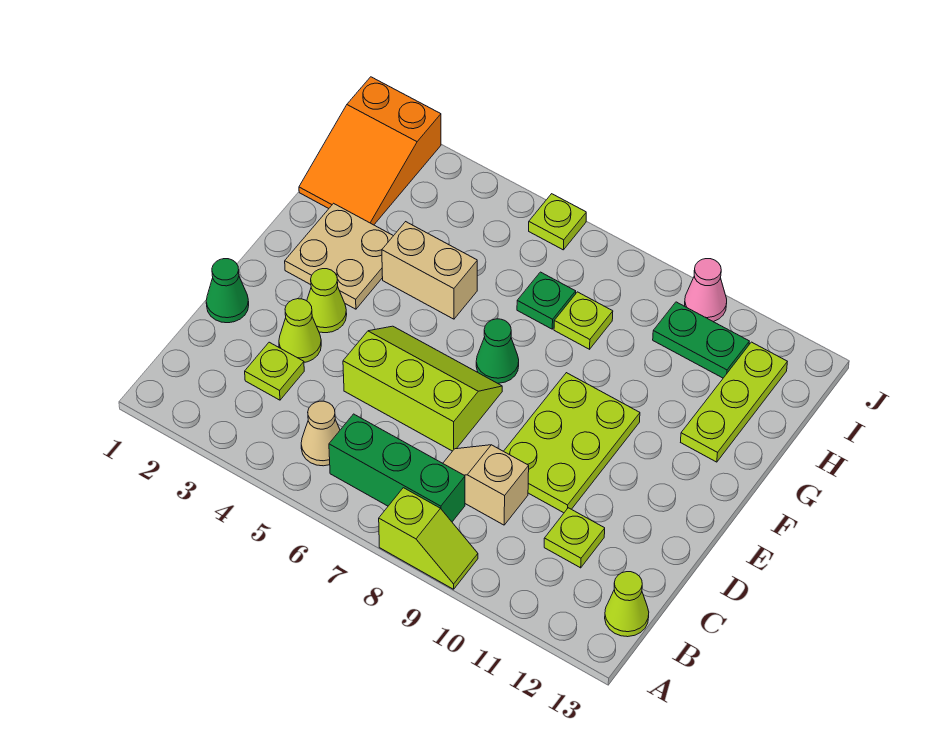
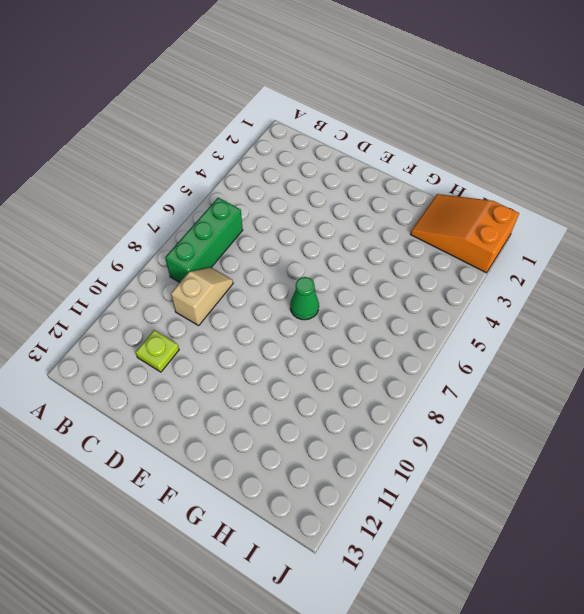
none -> lime 1x2 slope [379,488,478,589]
none -> tan 1x1 cone [301,401,340,466]
none -> lime 1x1 cone [605,572,649,637]

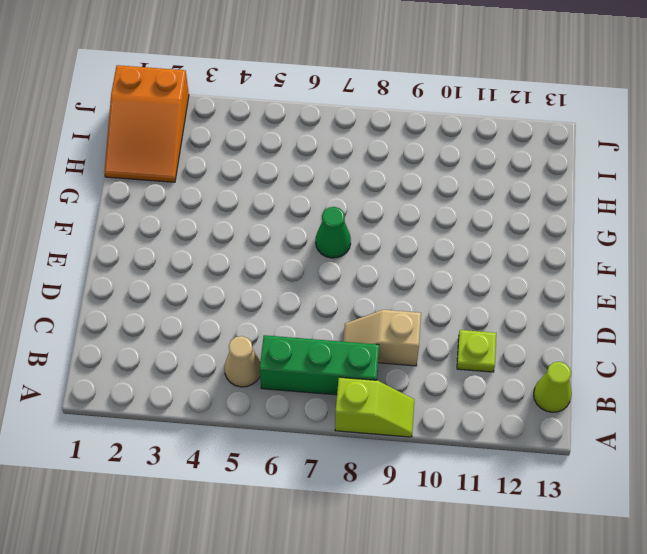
none -> lime 1x1 plate [245,342,304,400]
none -> green 1x1 cone [206,259,249,323]
none -> lime 1x1 cone [279,299,321,362]

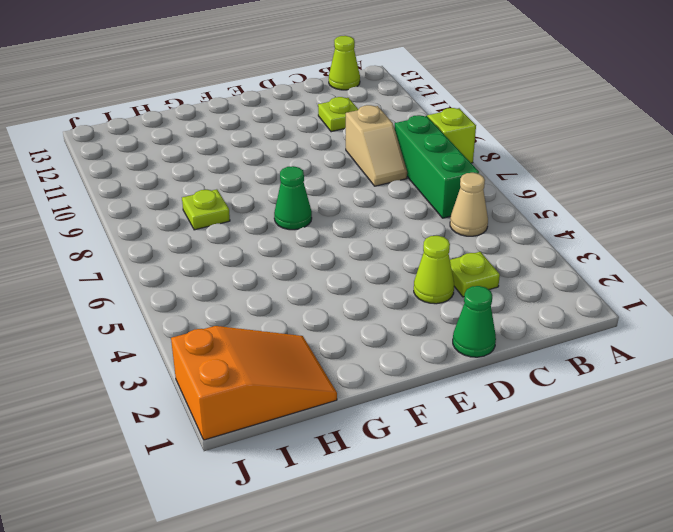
none -> lime 2x3 slope [343,326,502,451]
none -> lime 2x3 plate [504,373,640,513]
none -> lime 1x1 cone [307,269,347,333]

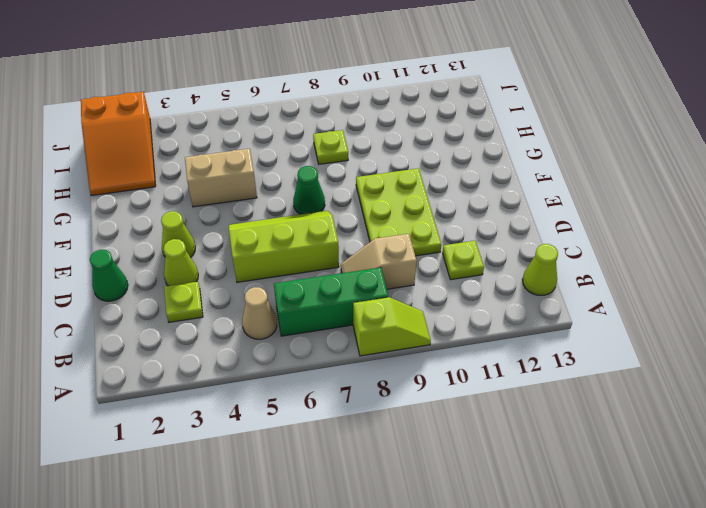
none -> tan 2x2 plate [285,203,393,309]
none -> lime 1x3 plate [681,342,787,462]
none -> green 1x1 plate [517,272,576,329]

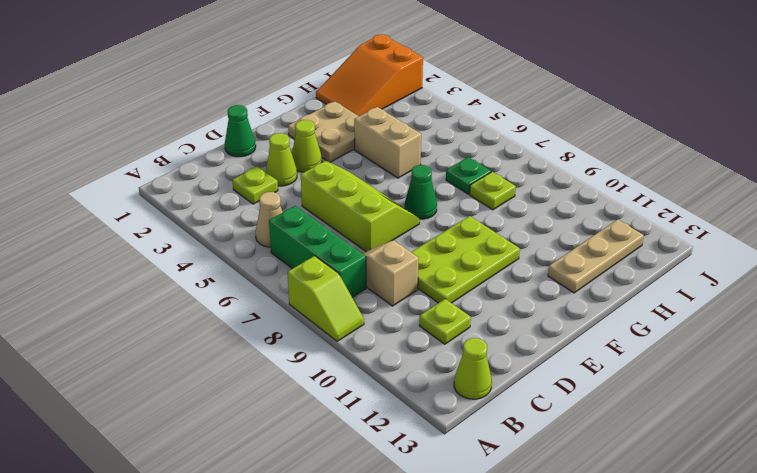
tan 1x3 plate [548,219,644,293] -> lime 1x3 plate [681,342,787,462]
none -> green 1x2 plate [653,302,749,378]
none -> lime 1x1 plate [529,194,586,250]
none -> pink 1x1 cone [685,259,727,322]

